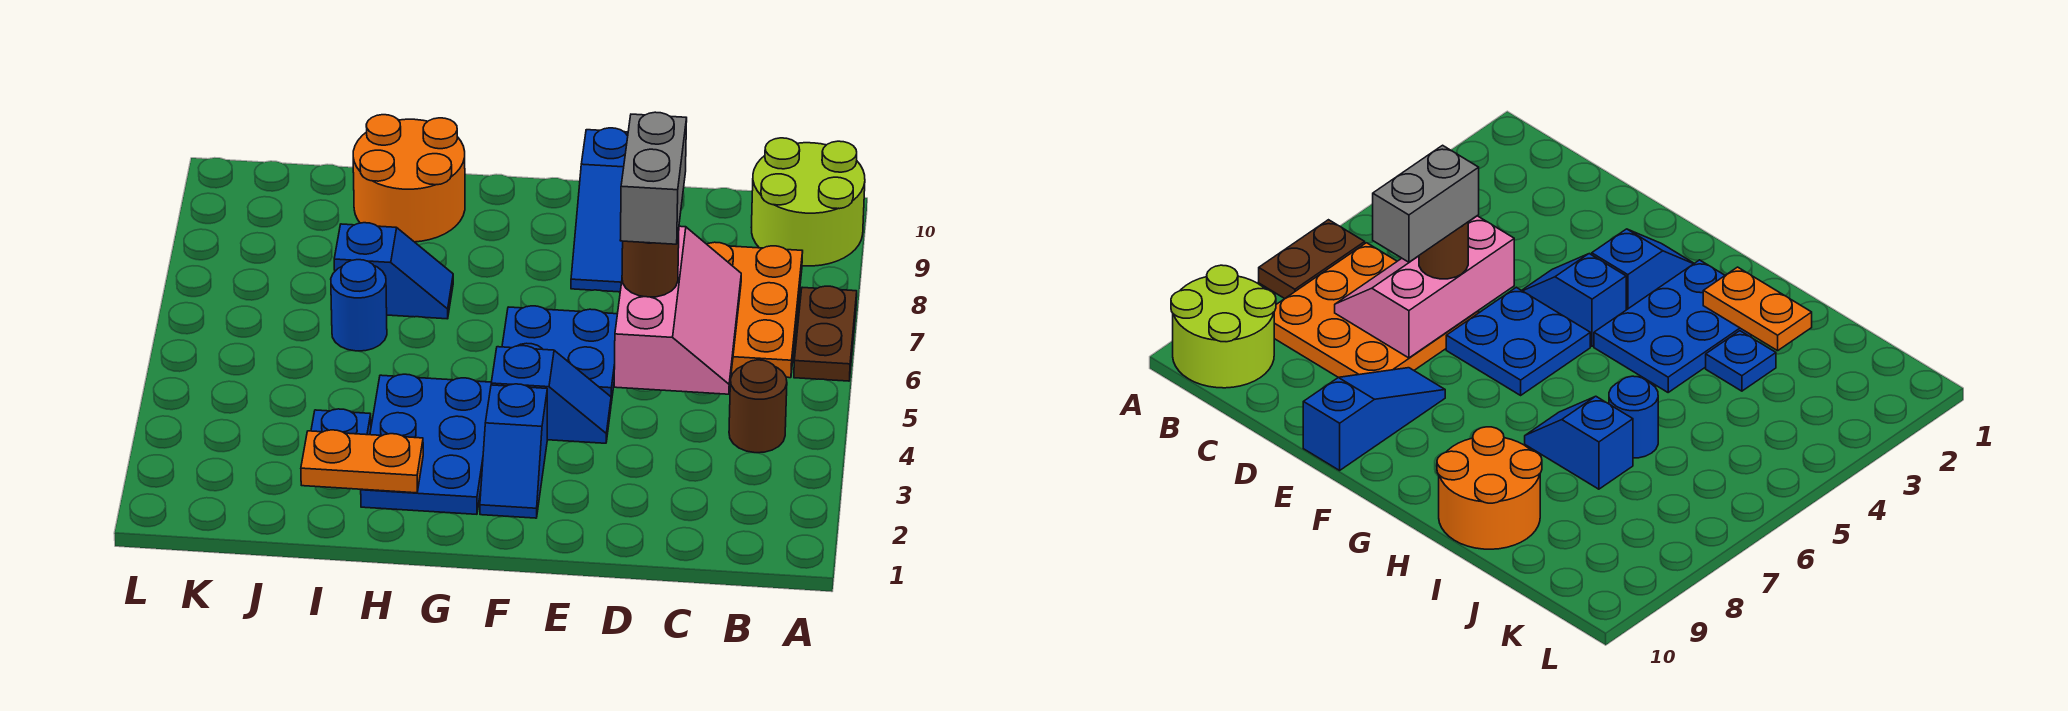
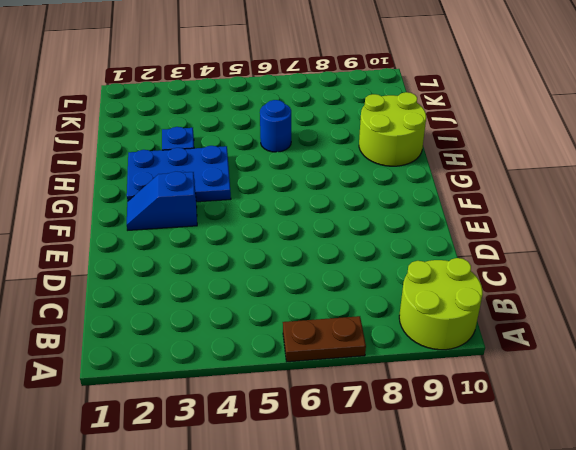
lime 2x2 round brick [359,92,426,166] -> orange 2x2 round brick [353,115,465,242]
none -> brown 1x1 round brick [729,360,787,453]
none -> orange 3x3 plate [707,242,803,378]
none -> blue 1x2 slope [491,346,611,443]

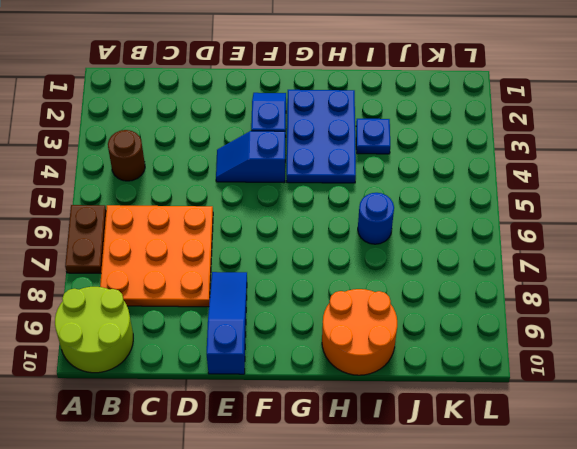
none -> blue 2x2 plate [502,306,617,403]
none -> blue 1x2 slope [334,223,453,319]
none -> pink 2x3 slope [614,226,741,394]

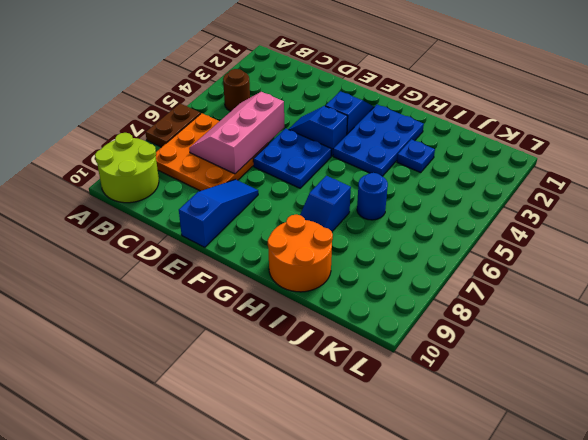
blue 1x2 slope [300,176,351,231] -> blue 1x2 slope turned to [334,223,453,319]
none -> orange 1x2 plate [301,430,423,493]
none -> brown 1x1 round brick [622,230,679,297]
none -> grey 1x2 brick [620,112,687,244]

